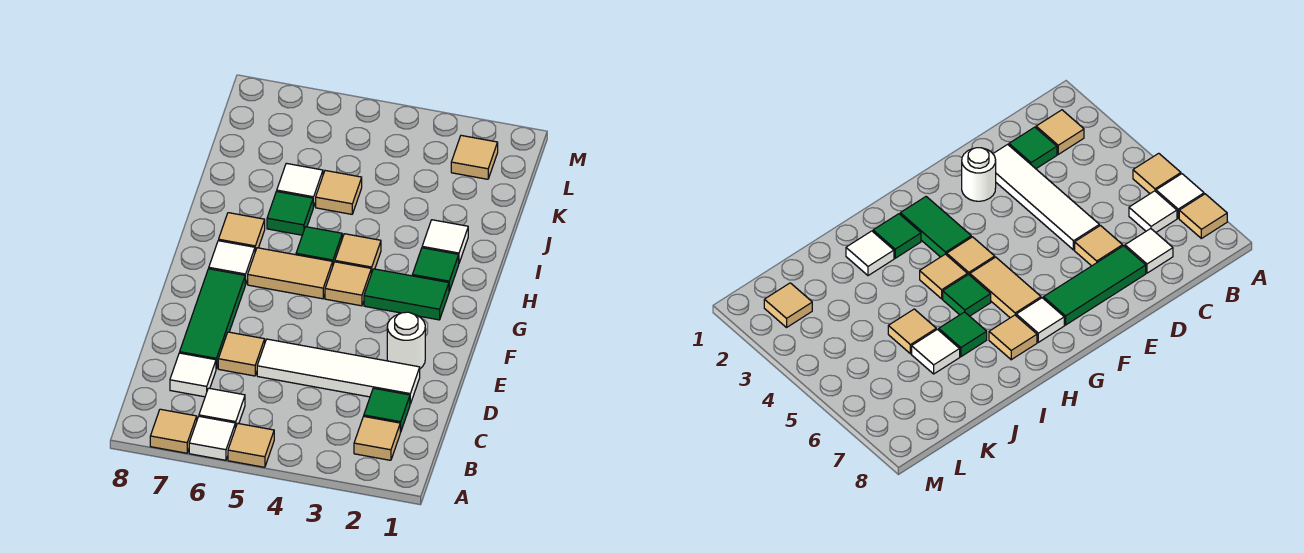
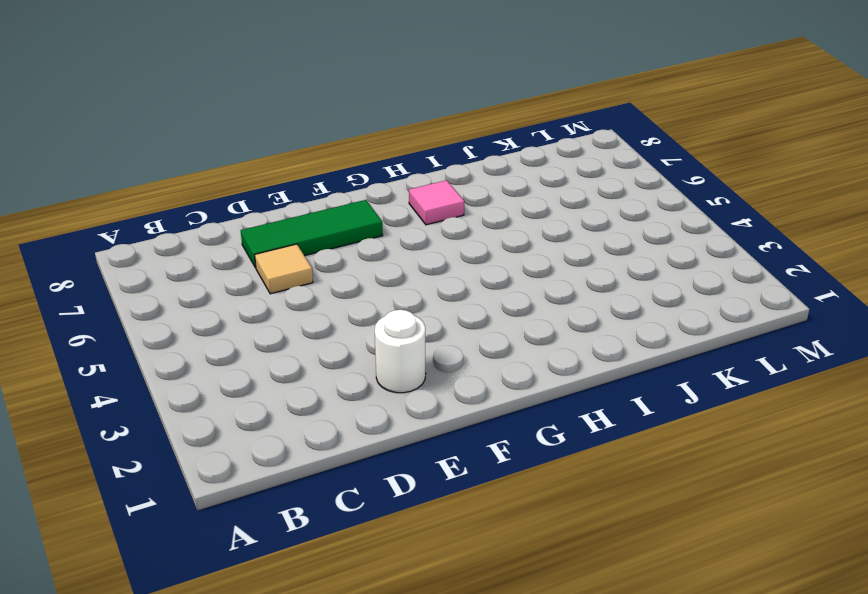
pink 1x1 tile [409,180,464,225] -> tan 1x1 tile [219,213,265,251]
none -> tan 1x1 tile [228,423,274,467]
none -> white 1x1 tile [189,416,235,460]
none -> tan 1x1 tile [150,409,197,453]

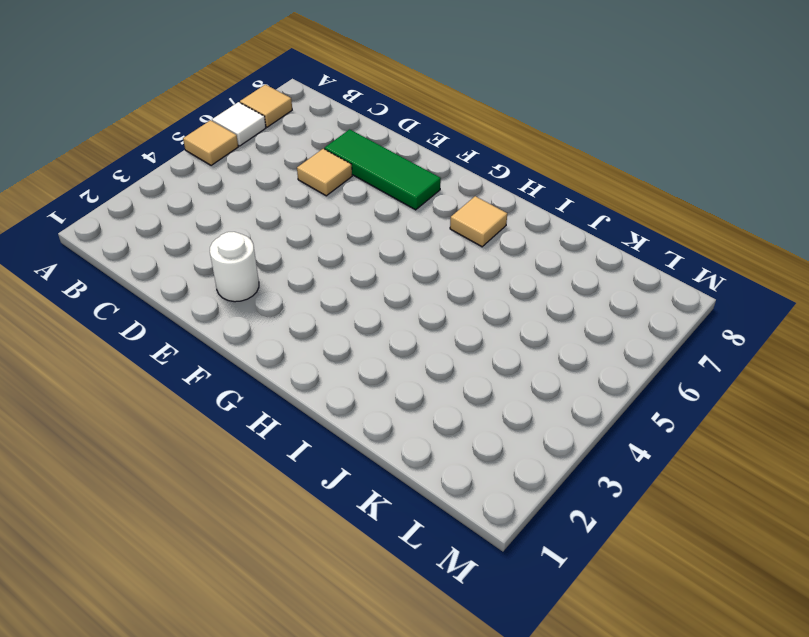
none -> tan 1x1 tile [354,416,400,460]
none -> white 1x1 tile [199,388,245,428]
none -> green 1x1 tile [364,388,410,432]

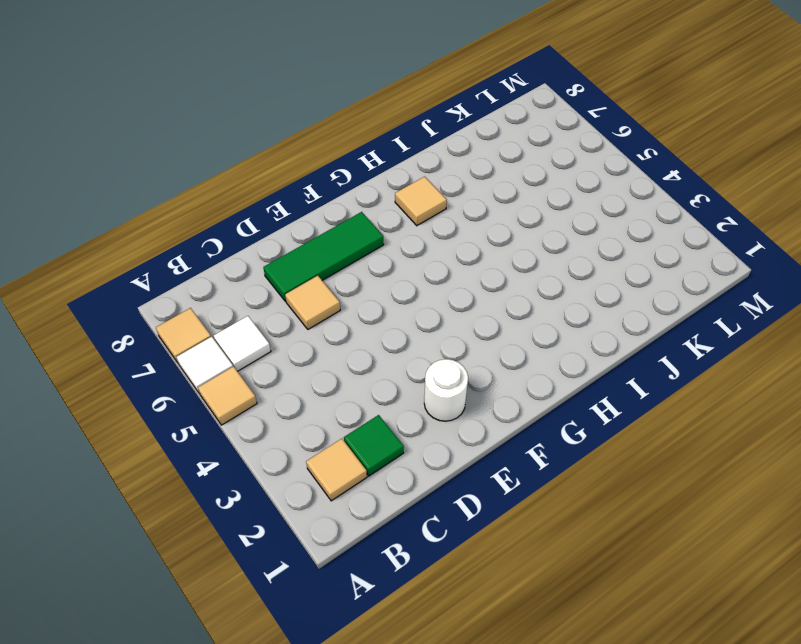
none -> white 1x1 tile [170,353,216,397]
none -> white 1x4 tile [257,339,420,404]
none -> green 1x2 tile [364,269,449,320]

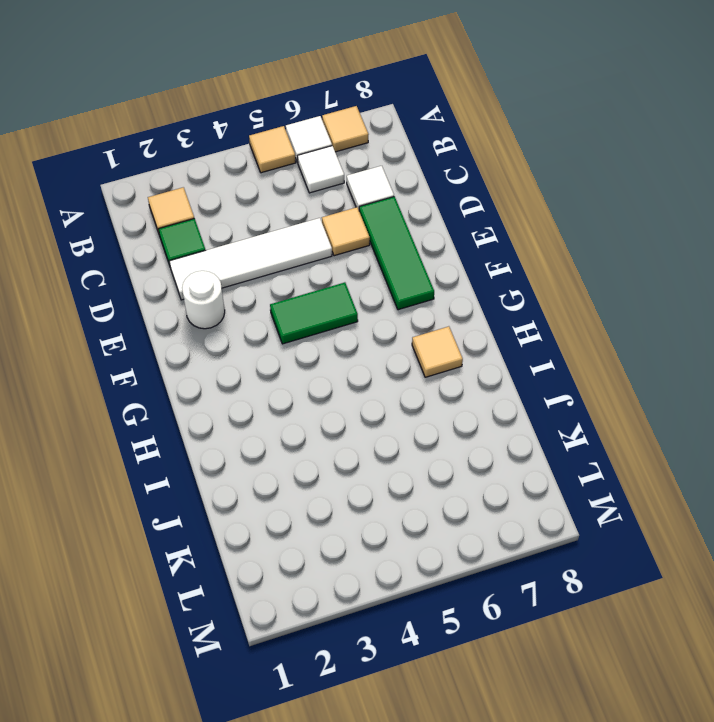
green 1x2 tile [270,282,358,344] -> green 1x2 tile moved to [364,269,449,320]
none -> tan 1x1 tile [325,262,371,306]
none -> tan 1x2 tile [248,248,333,299]
none -> white 1x1 tile [209,241,255,284]

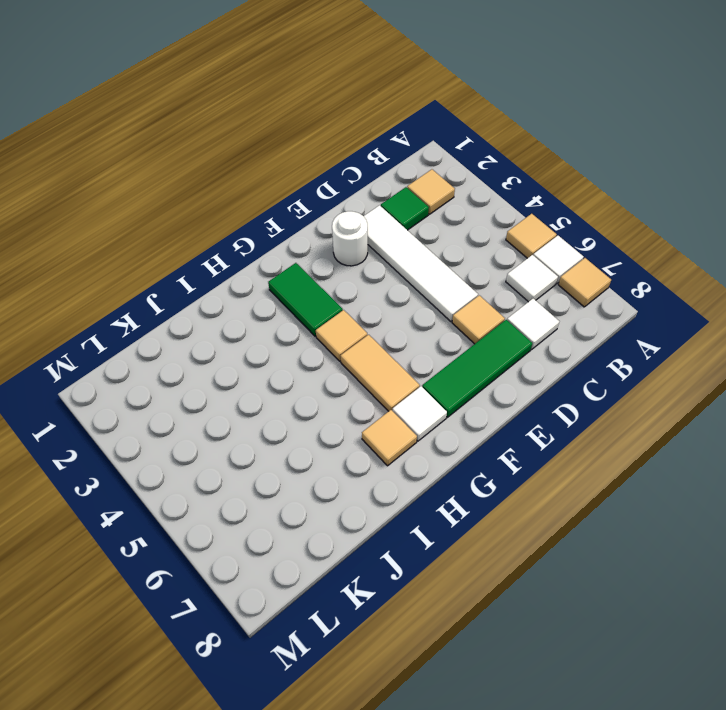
none -> green 1x1 tile [412,248,459,291]
none -> tan 1x1 tile [335,234,381,273]
none -> green 1x1 tile [296,227,342,264]

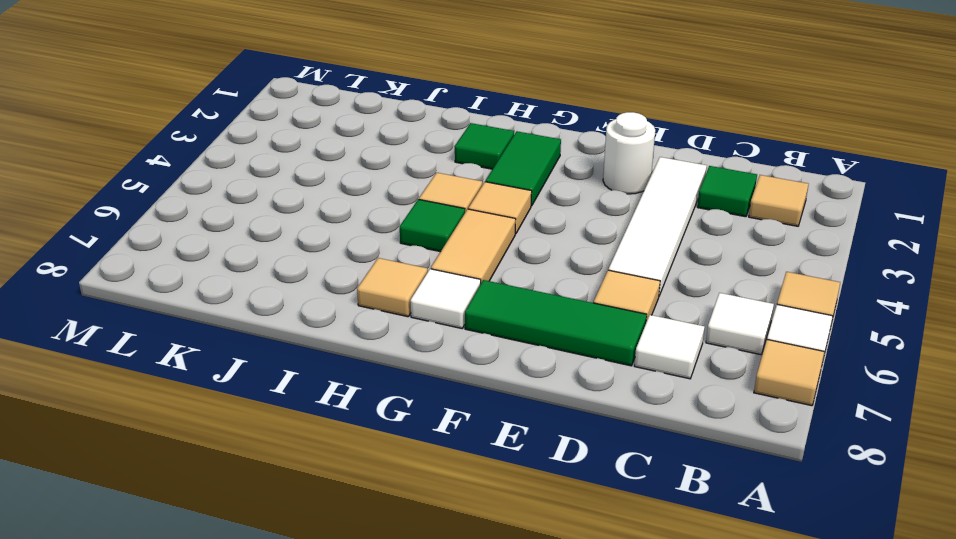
none -> white 1x1 tile [422,220,468,263]
none -> green 1x1 tile [267,191,313,235]
none -> tan 1x1 tile [316,171,362,214]

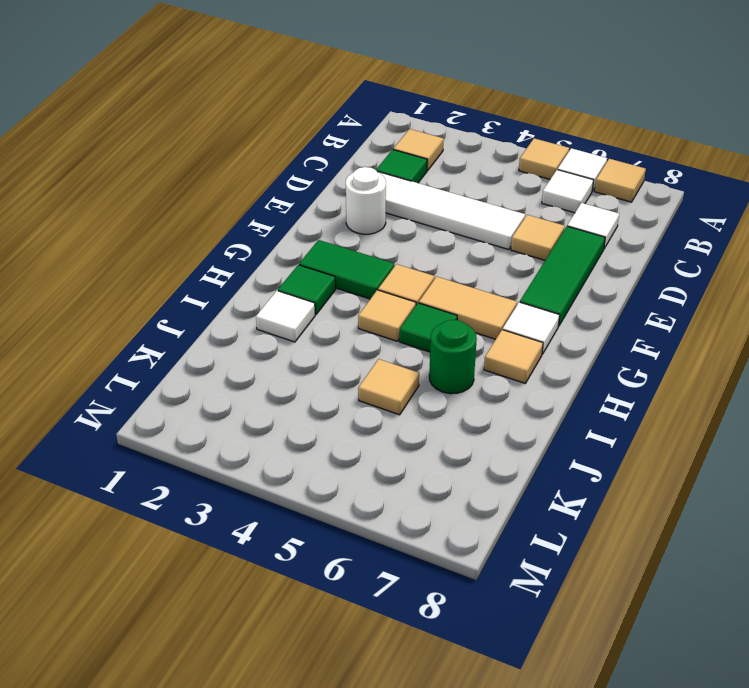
green 1x1 round brick [429,320,477,394] -> green 1x1 tile [267,191,313,235]
none -> white 1x1 tile [277,163,323,207]
none -> tan 1x1 tile [451,135,498,179]

